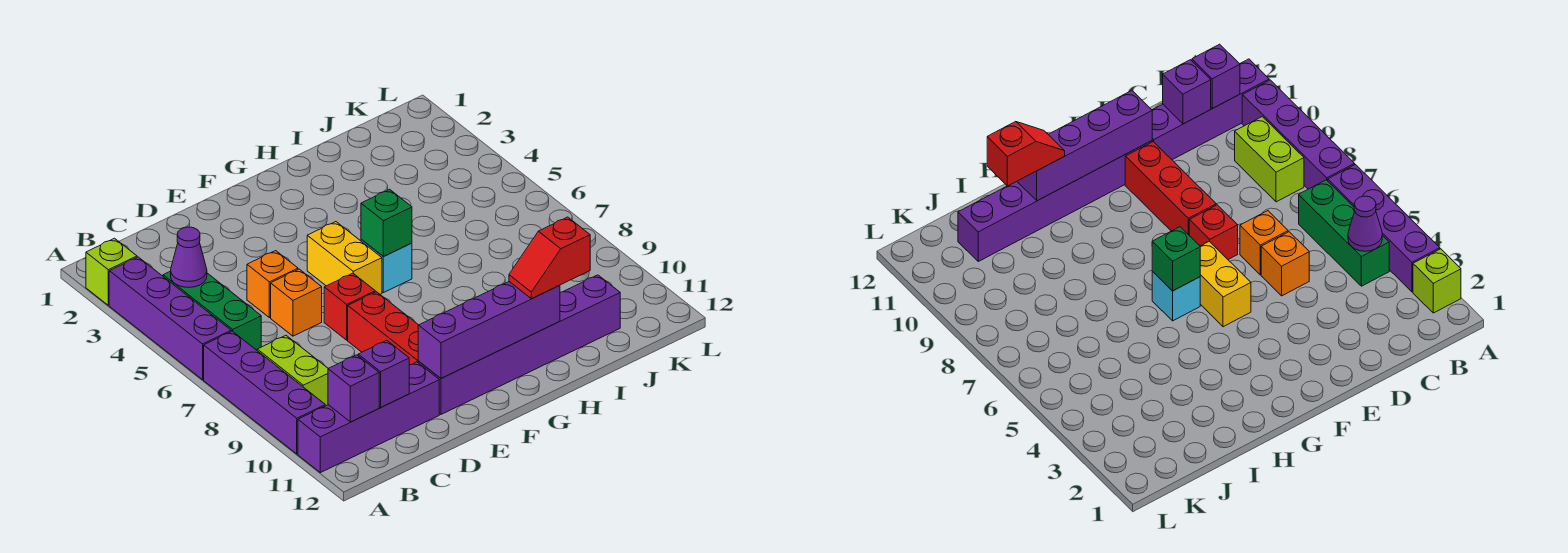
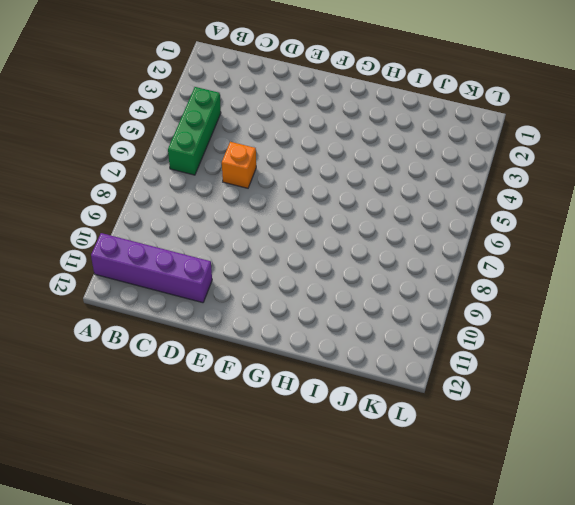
none -> lime 1x1 brick [86,238,137,305]
none -> purple 1x4 brick [109,257,231,380]
none -> purple 1x4 brick [204,331,325,454]

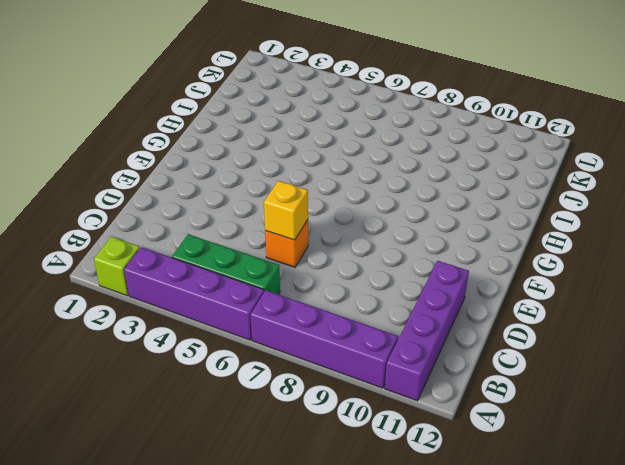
yellow 1x1 brick [264,181,308,240] -> none
none -> lime 1x2 brick [257,336,328,406]
none -> orange 1x1 brick [247,251,298,318]
none -> red 1x1 brick [324,273,375,340]

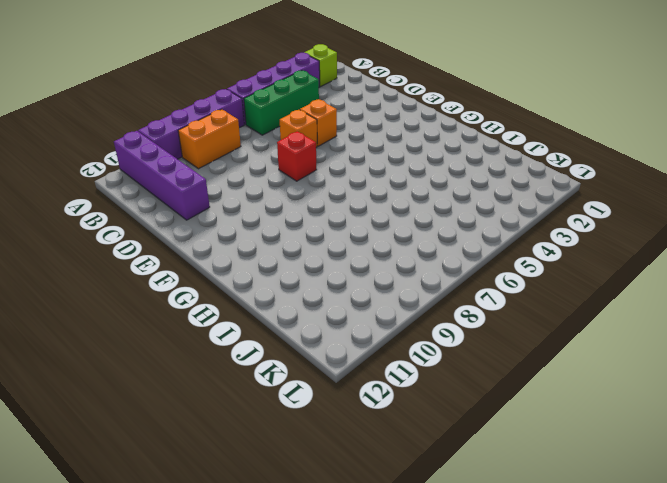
orange 1x2 brick [178,109,241,169] -> lime 1x2 brick [257,336,328,406]
none -> red 1x3 brick [348,292,419,365]
none -> purple 1x6 brick [418,275,620,414]
none -> yellow 1x2 brick [307,222,382,294]

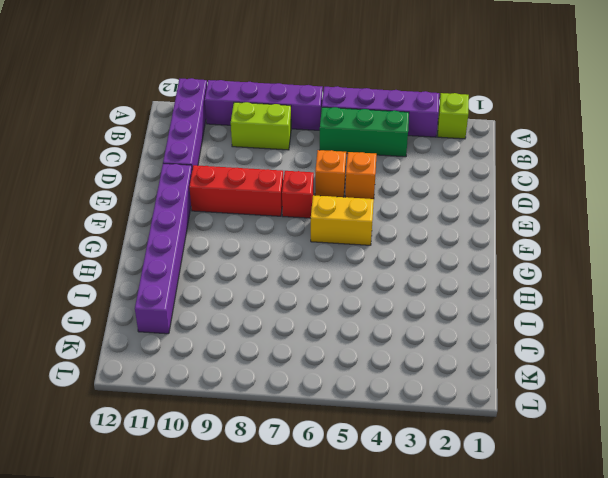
none -> cyan 1x1 brick [361,240,412,293]
none -> purple 1x1 cone [171,227,207,288]
none -> purple 1x1 brick [328,355,379,422]

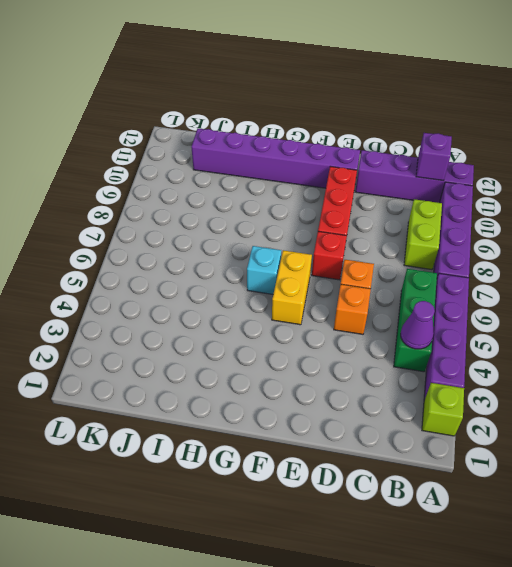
none -> purple 1x1 brick [358,340,409,407]
none -> purple 1x4 brick [418,282,560,378]
none -> green 1x1 brick [361,189,412,257]

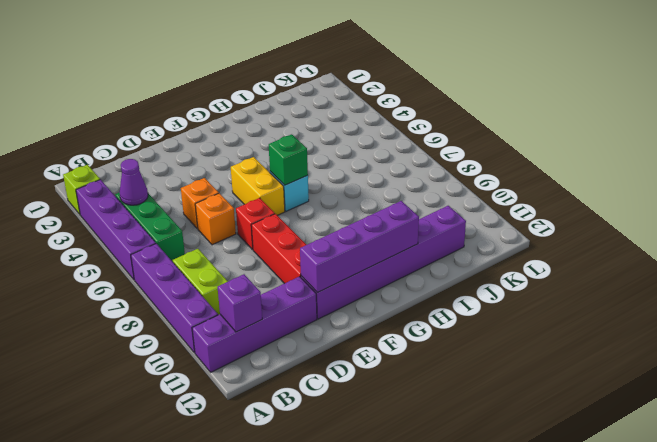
none -> purple 1x1 brick [358,340,409,407]
none -> red 1x2 slope [509,217,590,299]

